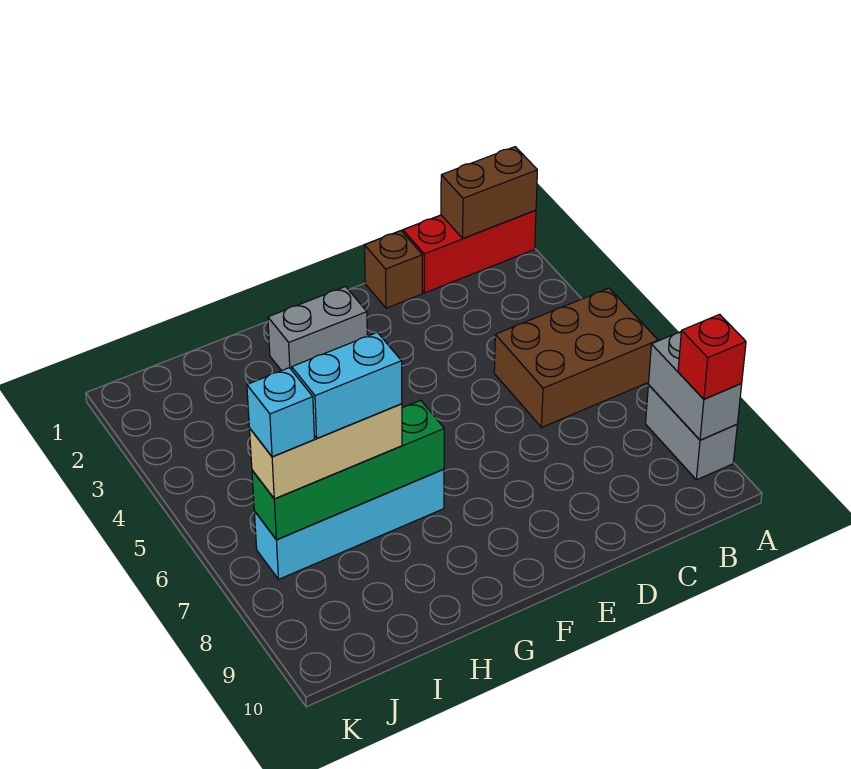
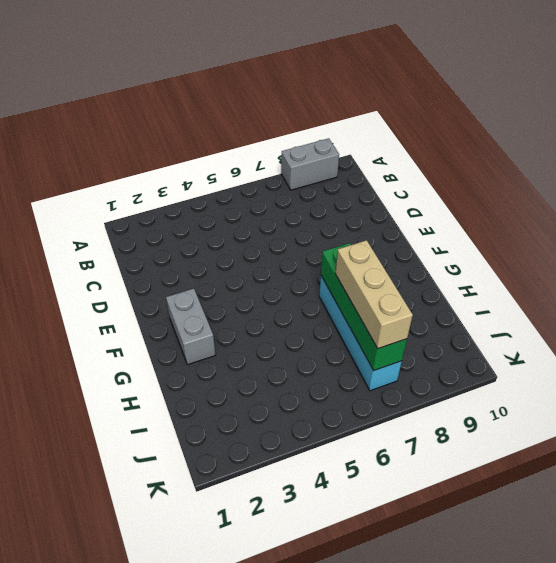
none -> red 1x3 brick [403,210,536,293]
none -> brown 2x3 brick [494,288,658,427]
none -> brown 1x1 brick [364,231,422,308]

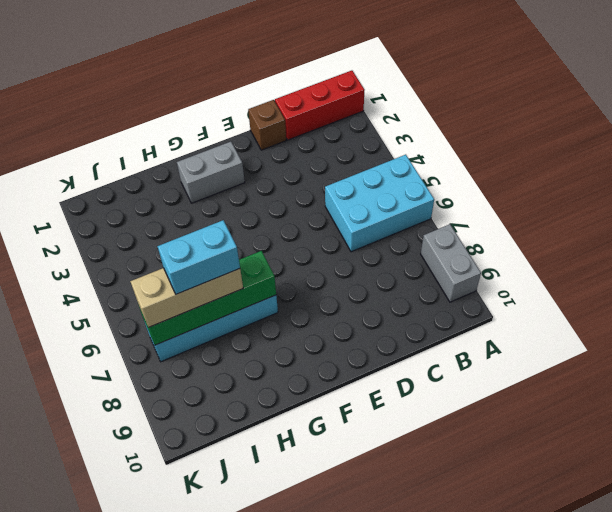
cyan 2x3 brick [325,155,434,252] -> brown 2x3 brick [494,288,658,427]
none -> brown 1x2 brick [441,147,537,238]
none -> grey 1x2 brick [649,332,742,440]
none -> red 1x1 brick [678,314,746,399]

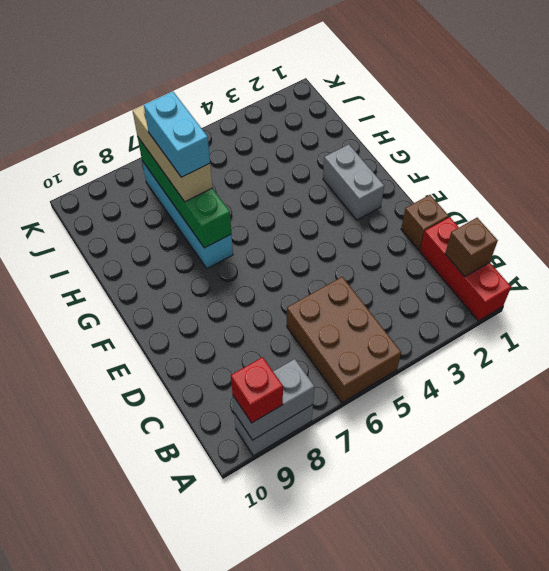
brown 1x1 brick [445,218,498,277] -> brown 1x2 brick [441,147,537,238]
none -> cyan 1x1 brick [247,368,314,457]

